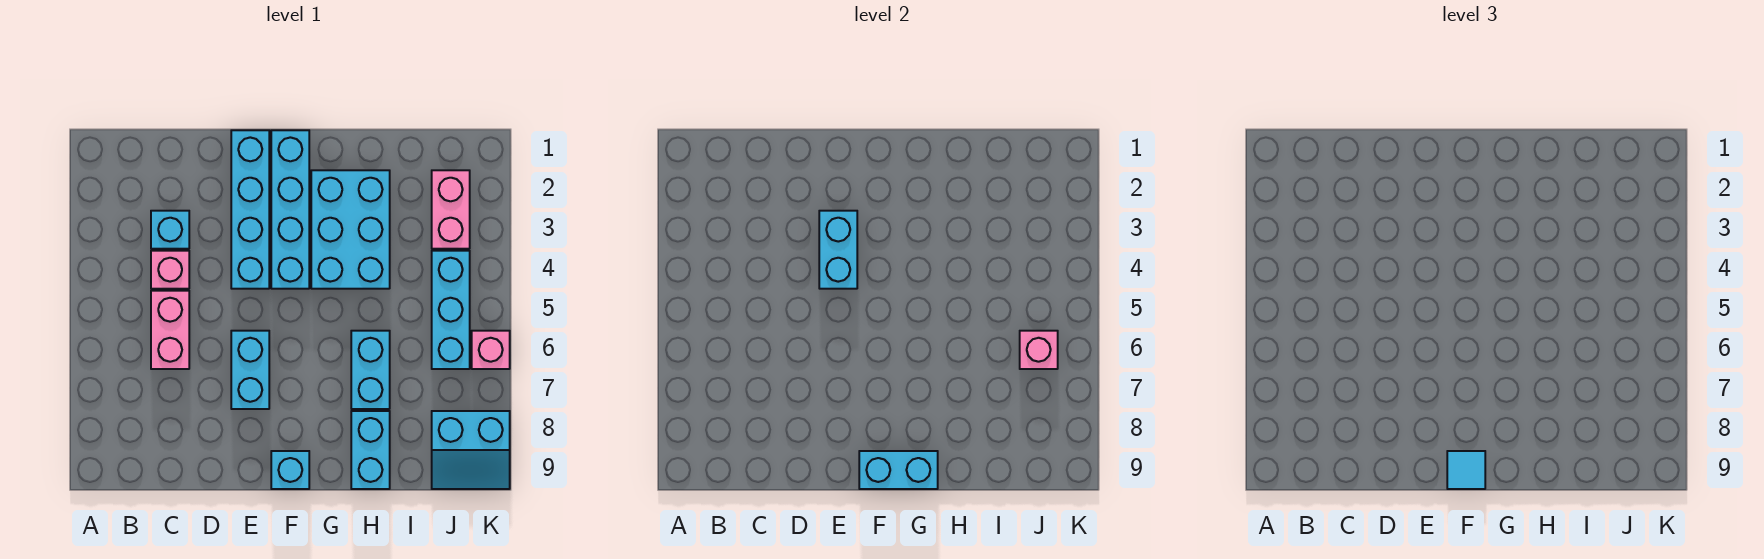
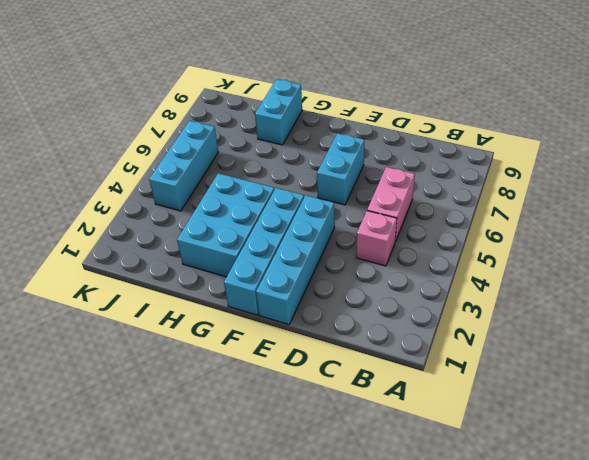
none -> cyan 1x1 brick [151,211,189,249]
none -> cyan 1x1 brick [271,451,309,489]
none -> cyan 1x2 brick [351,331,390,409]

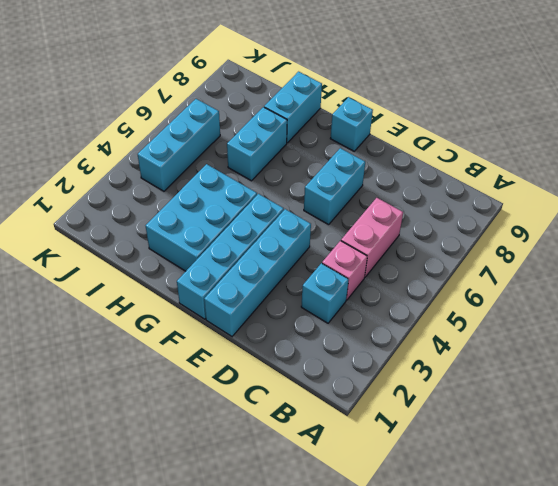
none -> pink 1x2 brick [432,170,470,249]
none -> cyan 2x2 slope [432,411,510,489]
none -> pink 1x1 brick [472,331,510,369]

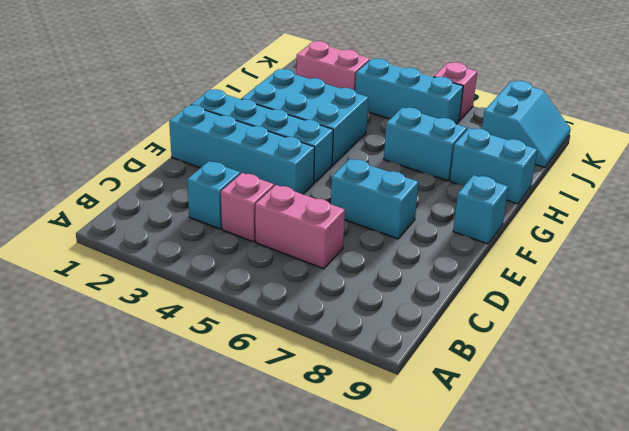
none -> cyan 1x2 brick [819,211,857,289]
none -> cyan 1x2 brick [859,451,938,489]
none -> pink 1x1 brick [1020,331,1058,369]

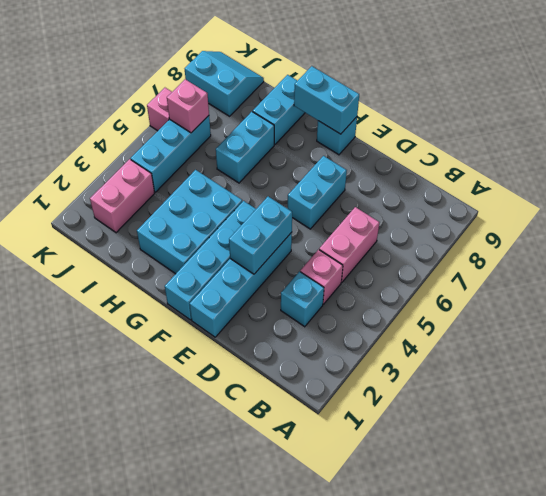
none -> cyan 1x1 tile [1447,451,1485,489]

